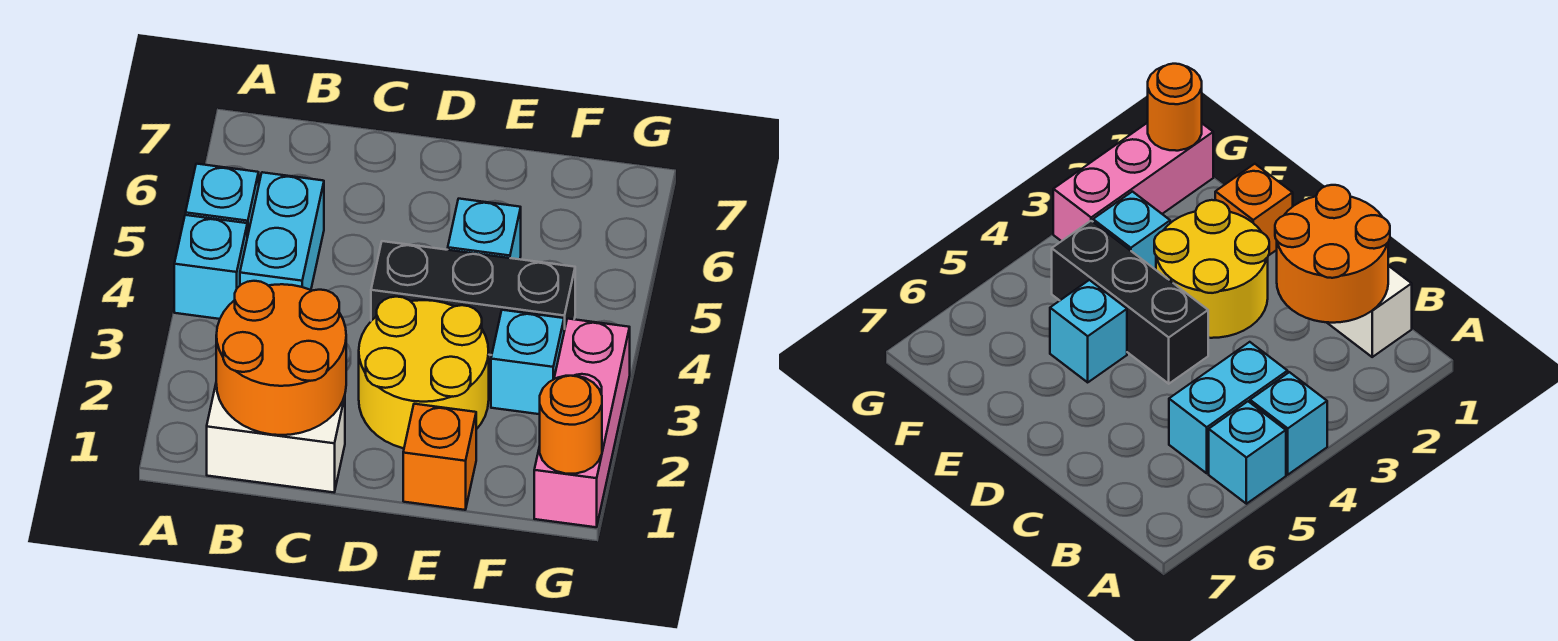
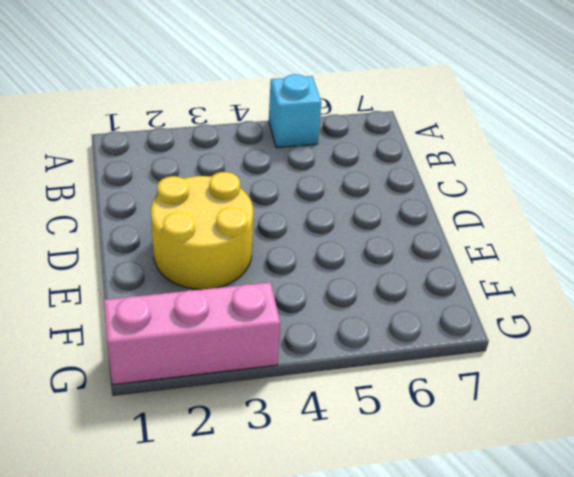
none -> cyan 1x1 brick [174,215,247,319]
none -> white 1x2 brick [207,384,345,492]
none -> cyan 1x2 brick [240,172,324,290]

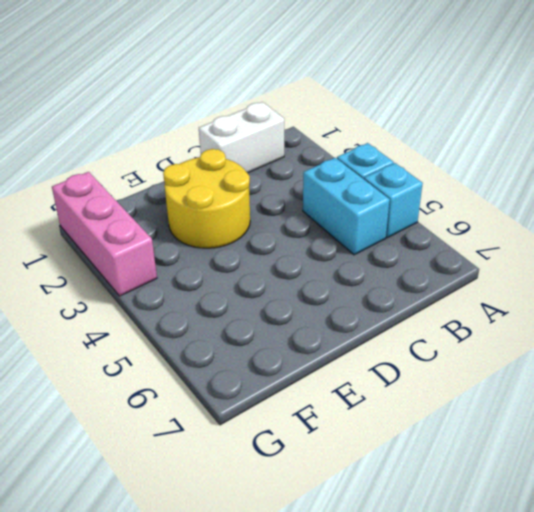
none -> black 1x3 brick [371,241,575,355]
none -> orange 1x1 brick [403,404,476,510]
none -> cyan 1x1 brick [448,199,521,259]

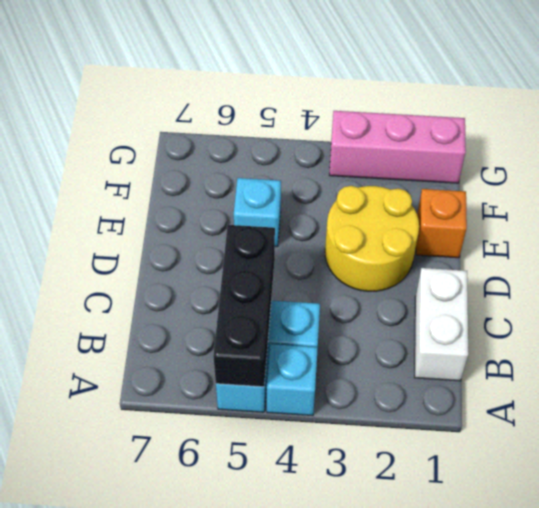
black 1x3 brick [213,225,275,387] -> black 1x3 brick moved to [371,241,575,355]
none -> cyan 1x1 brick [491,310,564,414]
none -> orange 2x2 round brick [216,281,346,435]
none -> orange 1x1 round brick [540,376,602,474]

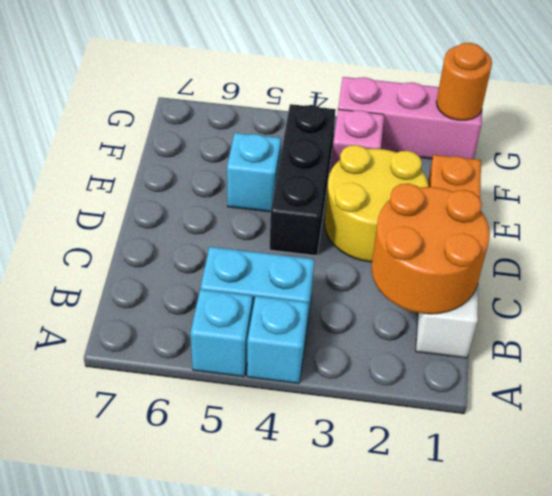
pink 1x1 brick [331,109,384,170] -> cyan 1x1 brick [491,310,564,414]

